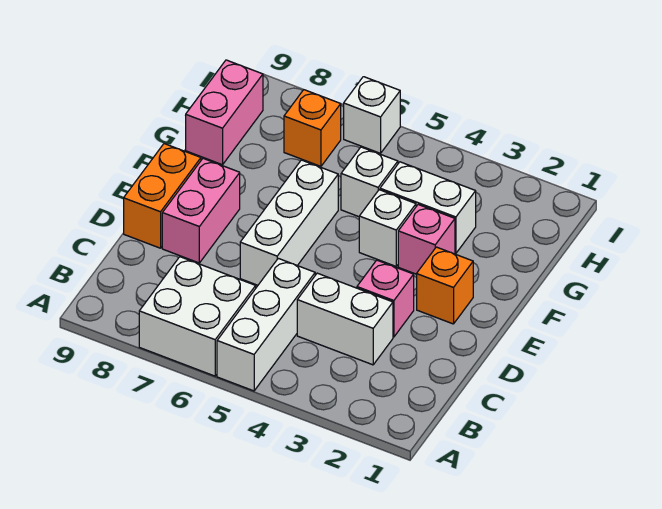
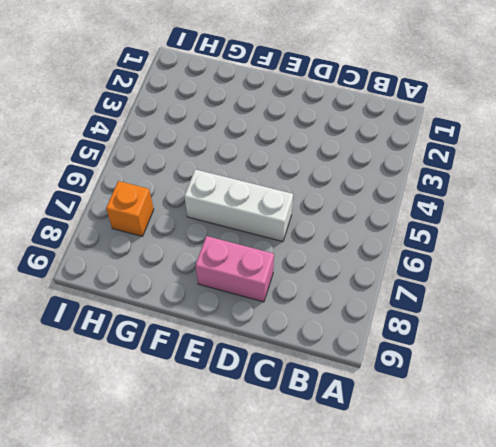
none -> white 1x3 brick [217,258,315,391]
none -> white 2x2 brick [139,257,256,376]
none -> white 1x2 brick [297,273,393,365]

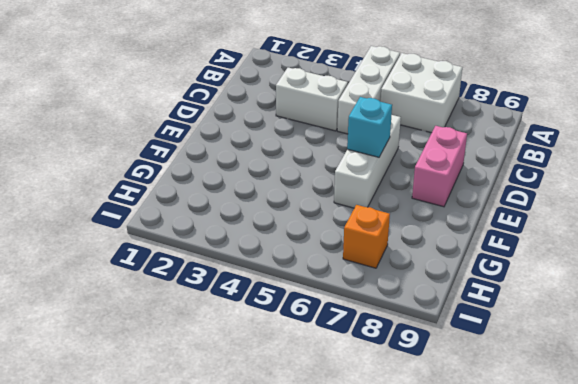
cyan 1x1 brick [347,97,392,157] -> none
none -> pink 1x1 brick [357,260,414,337]
none -> orange 1x2 brick [124,144,201,248]
none -> orange 1x1 brick [417,247,473,324]

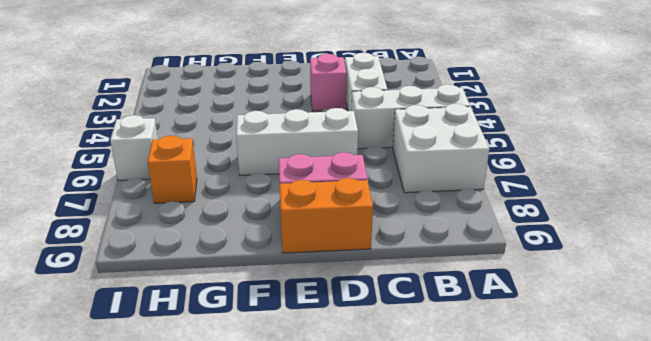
none -> orange 1x1 brick [417,247,473,324]
none -> pink 1x1 brick [398,205,455,274]
none -> white 1x1 brick [359,190,416,266]

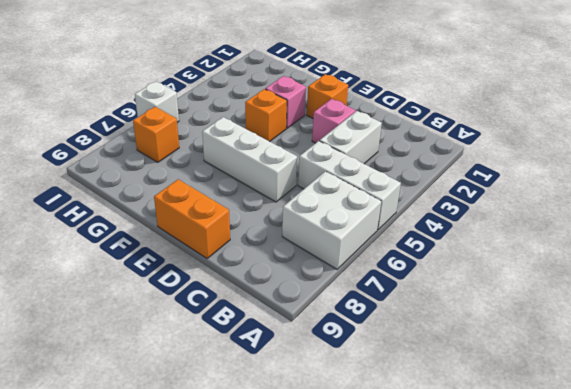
orange 1x1 brick [245,89,287,142] -> white 1x1 brick [359,190,416,266]
none -> pink 1x2 brick [162,158,240,263]
none -> white 1x2 brick [380,162,476,253]
none -> white 1x1 brick [341,147,398,217]

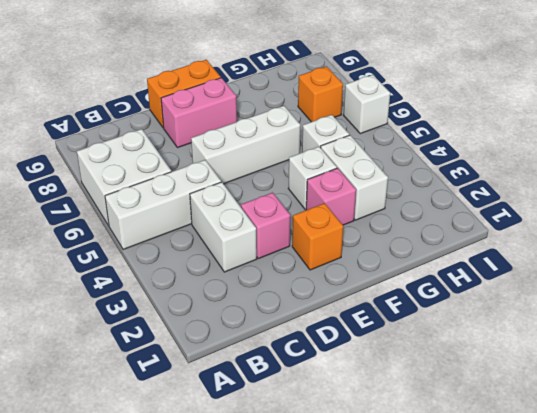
none -> pink 1x2 brick [186,60,263,165]

